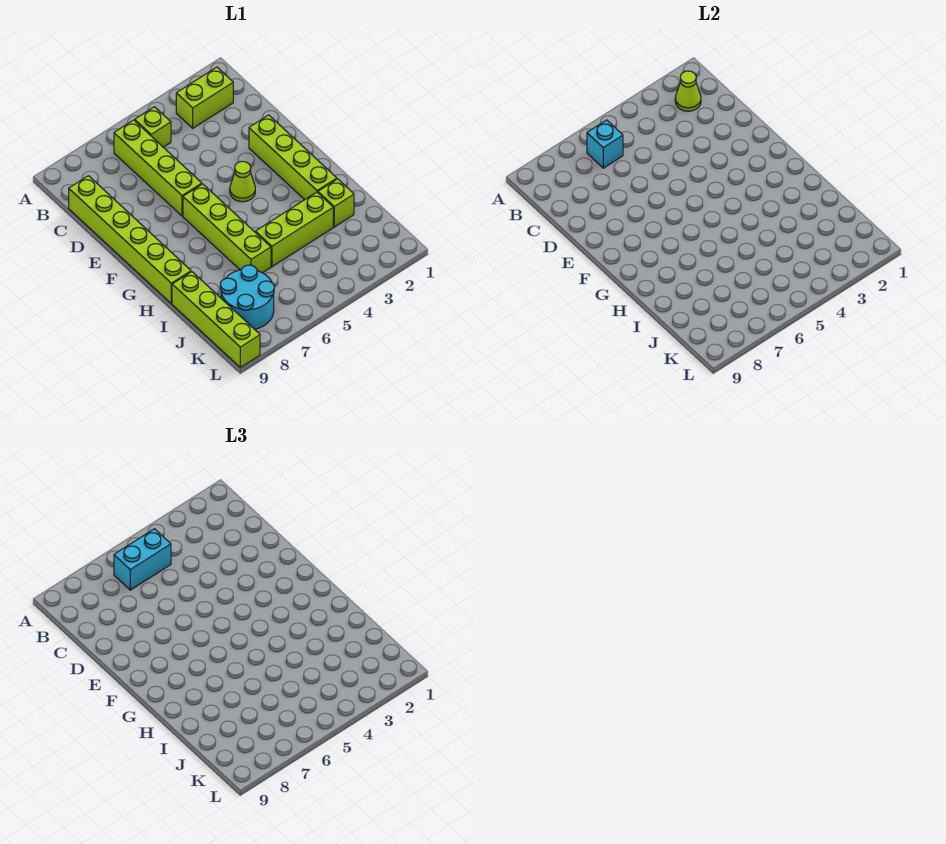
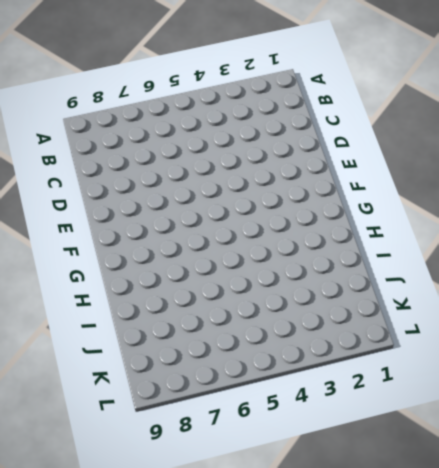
none -> lime 1x2 brick [176,67,233,128]
none -> lime 1x1 brick [135,107,171,147]
none -> lime 1x4 brick [114,120,202,216]

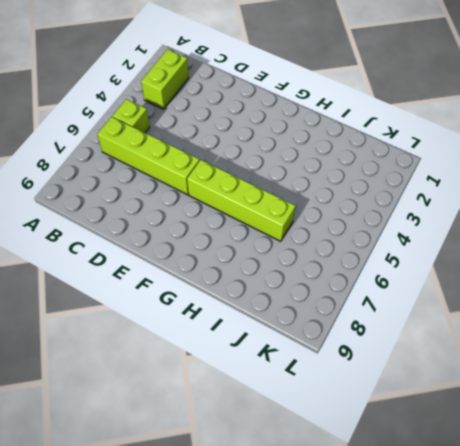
none -> lime 1x6 brick [69,176,191,304]
none -> lime 1x4 brick [249,115,337,200]
none -> lime 1x1 cone [230,161,255,202]

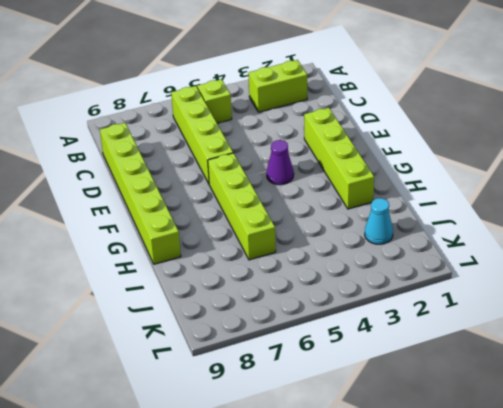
purple 1x1 cone [267,140,294,185] -> lime 1x1 cone [230,161,255,202]
cyan 1x1 cone [365,198,393,244] -> none
none -> lime 1x1 brick [318,179,354,227]
none -> lime 1x3 brick [255,192,333,267]
none -> lime 1x4 brick [172,272,260,367]

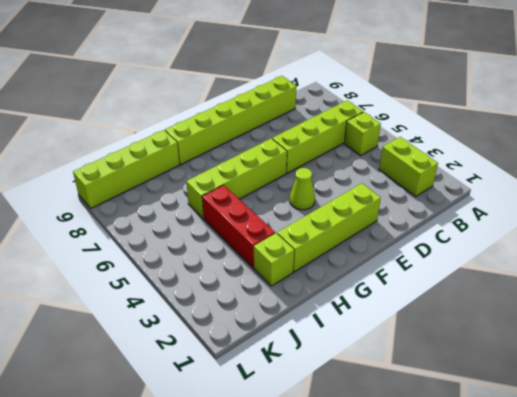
red 1x3 brick [202,185,275,268] -> lime 1x3 brick [255,192,333,267]
none -> cyan 2x2 round brick [220,265,274,329]
none -> lime 1x1 cone [675,71,701,111]
none -> cyan 1x1 brick [587,120,623,168]

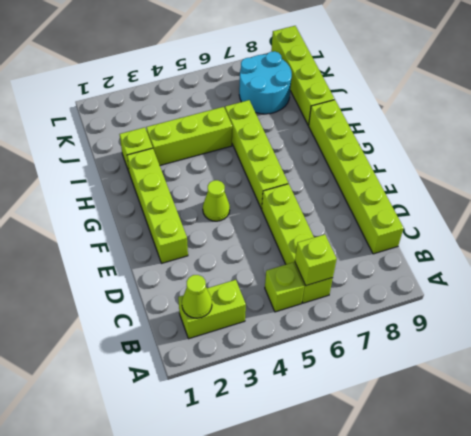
lime 1x1 brick [295,234,337,286] -> cyan 1x1 brick [587,120,623,168]
none -> cyan 1x2 brick [114,529,171,590]

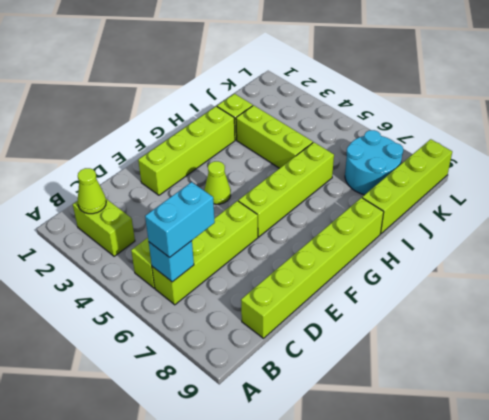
cyan 1x2 brick [145,182,215,258] -> cyan 1x2 brick turned to [114,529,171,590]

